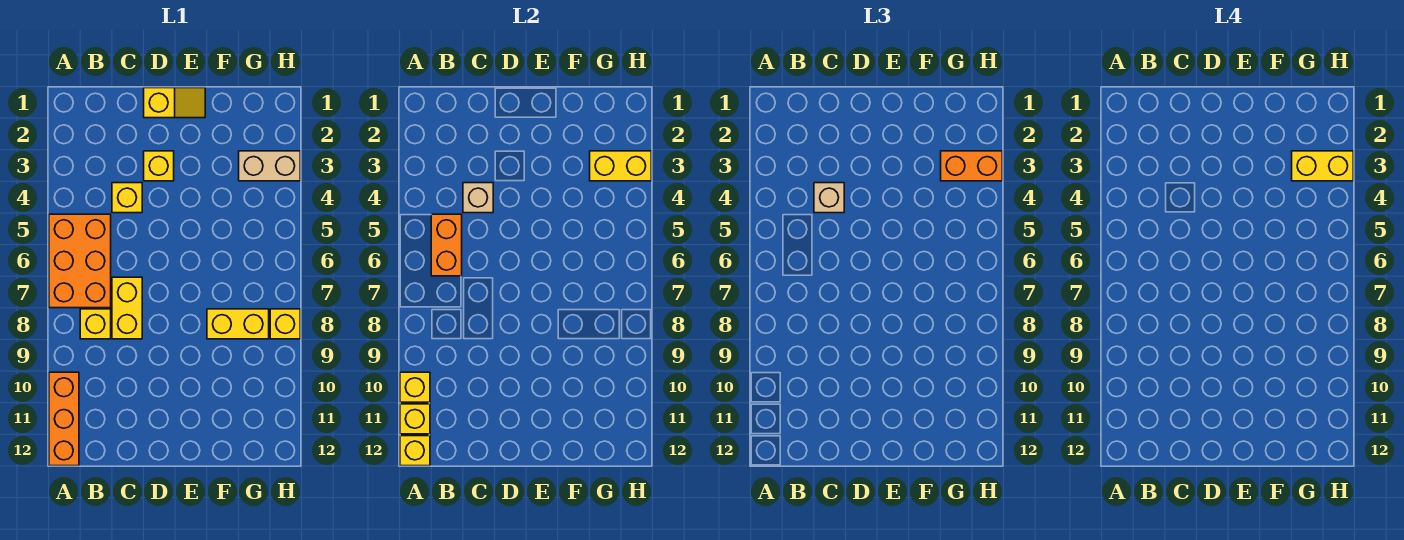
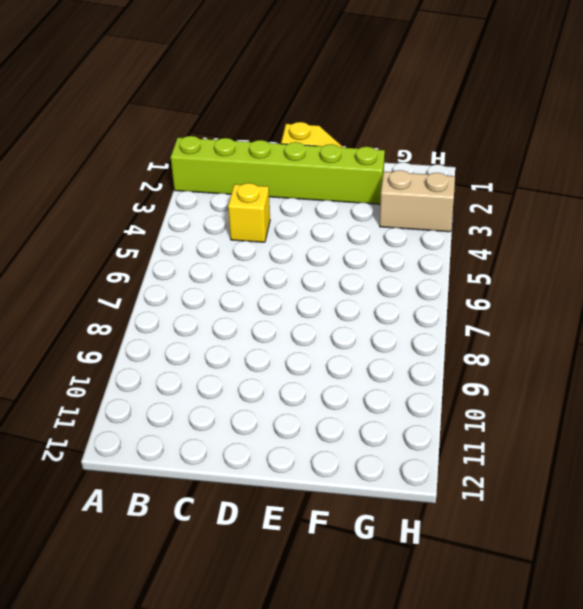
lime 1x6 brick [171,136,385,204] -> none
none -> orange 2x3 brick [49,214,111,308]
none -> orange 1x3 brick [49,372,79,466]
none -> yellow 1x1 brick [80,309,111,339]

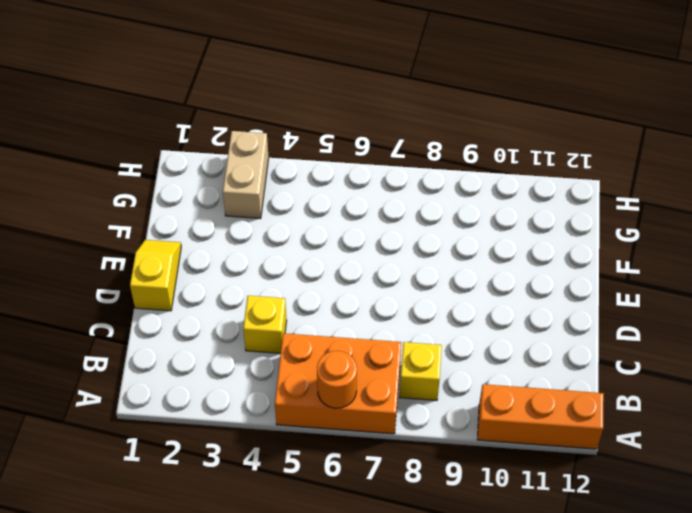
orange 1x1 round brick [317,351,357,408] -> none
none -> yellow 1x2 brick [112,277,142,339]
none -> yellow 1x1 brick [144,151,174,181]
none -> yellow 1x2 brick [207,309,269,339]

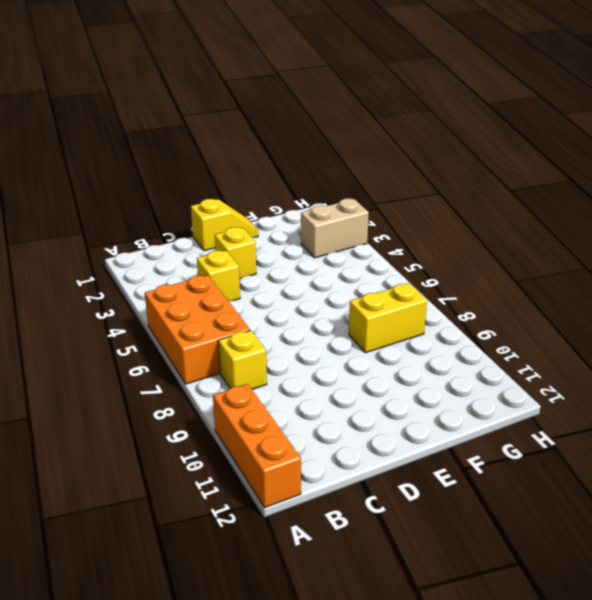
none -> yellow 1x2 brick [112,277,142,339]
none -> yellow 1x1 brick [270,309,300,339]
none -> yellow 1x1 brick [400,372,430,402]

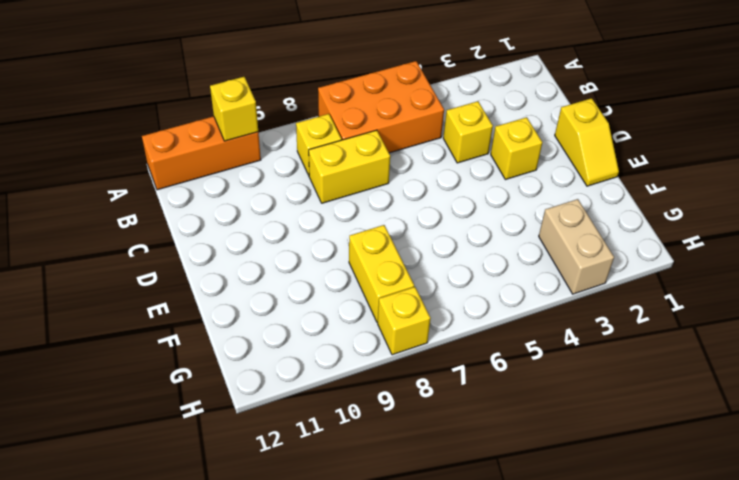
none -> yellow 1x1 brick [400,404,430,434]
none -> yellow 1x1 brick [400,436,430,466]
none -> orange 1x2 brick [431,214,462,276]

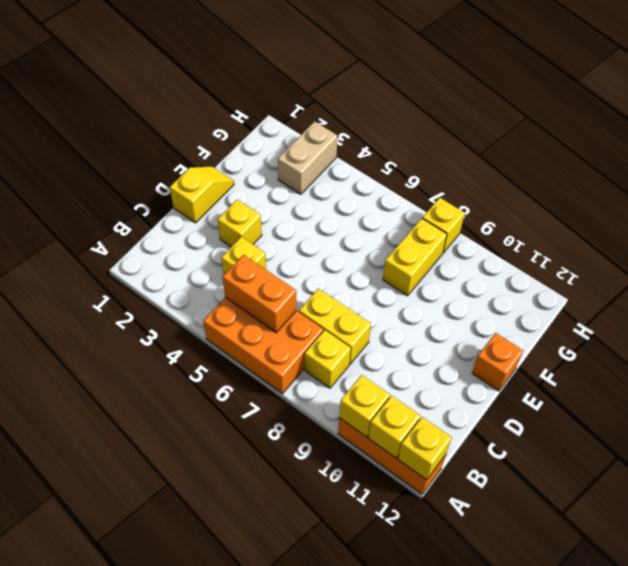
orange 1x1 brick [472,333,523,391] -> none
none -> tan 1x1 brick [463,183,493,213]
none -> yellow 1x2 brick [590,151,651,181]
none -> tan 1x1 brick [814,183,844,213]

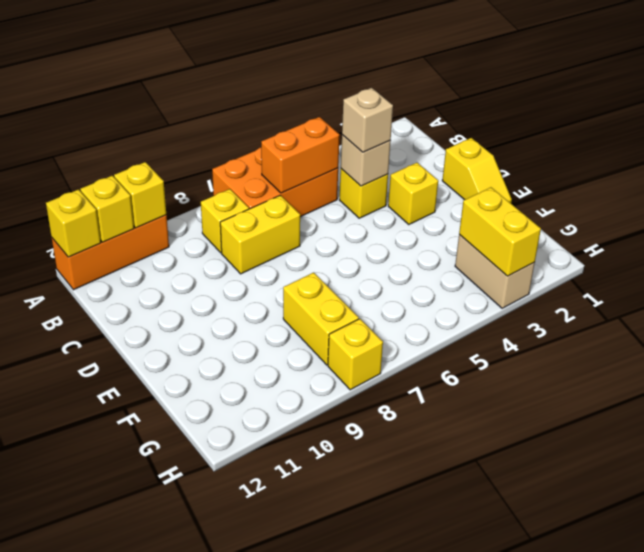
none -> orange 1x2 brick [941,151,1002,181]
none -> yellow 1x2 brick [1292,151,1353,181]

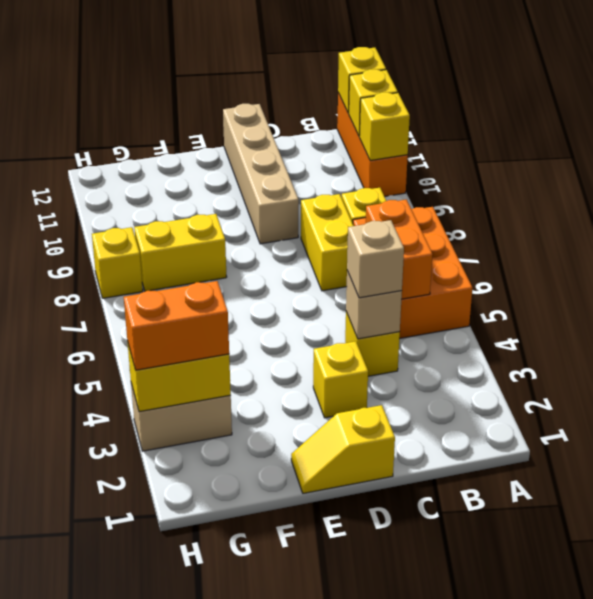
tan 1x4 brick [223,104,299,244] -> none
none -> yellow 1x2 brick [1292,151,1353,181]

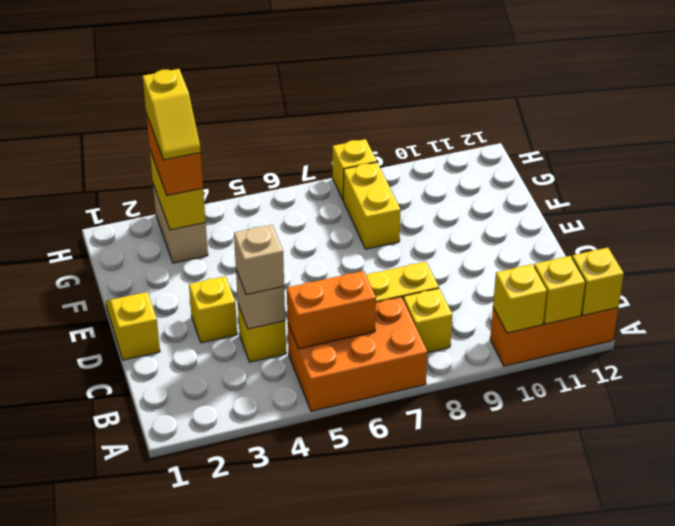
yellow 1x2 slope [143,69,201,160] -> yellow 1x2 brick [1292,151,1353,181]

